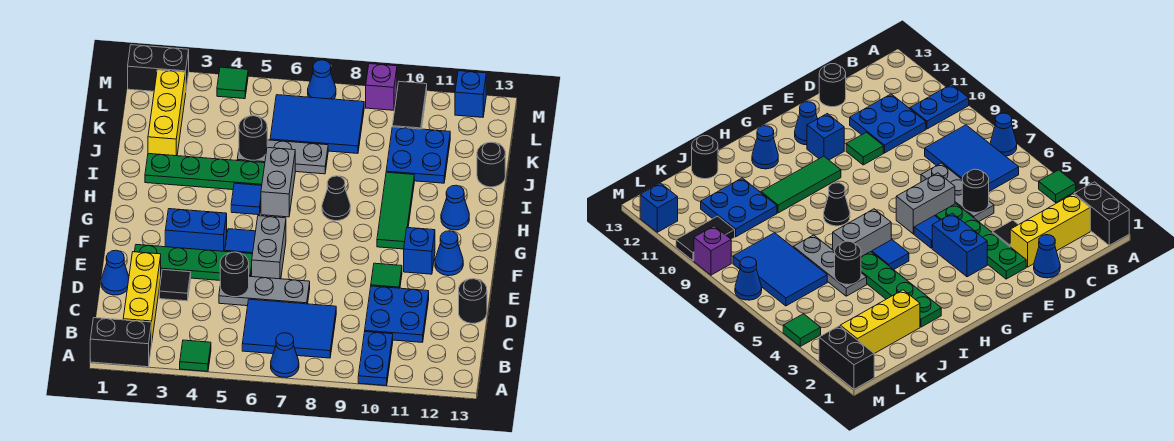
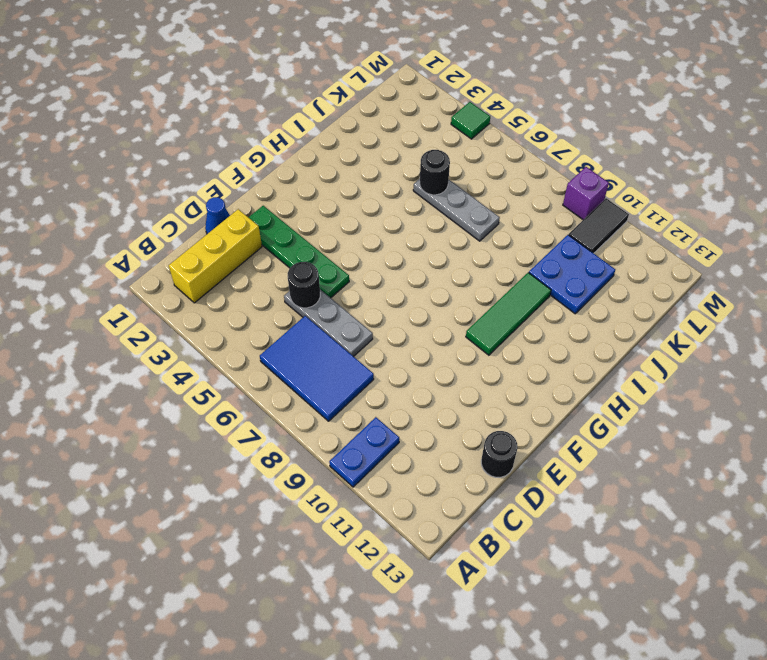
none -> black 1x2 brick [90,318,152,367]
none -> green 1x1 tile [180,340,211,371]
none -> blue 1x1 cone [271,333,299,377]
none -> blue 2x2 plate [365,286,429,342]

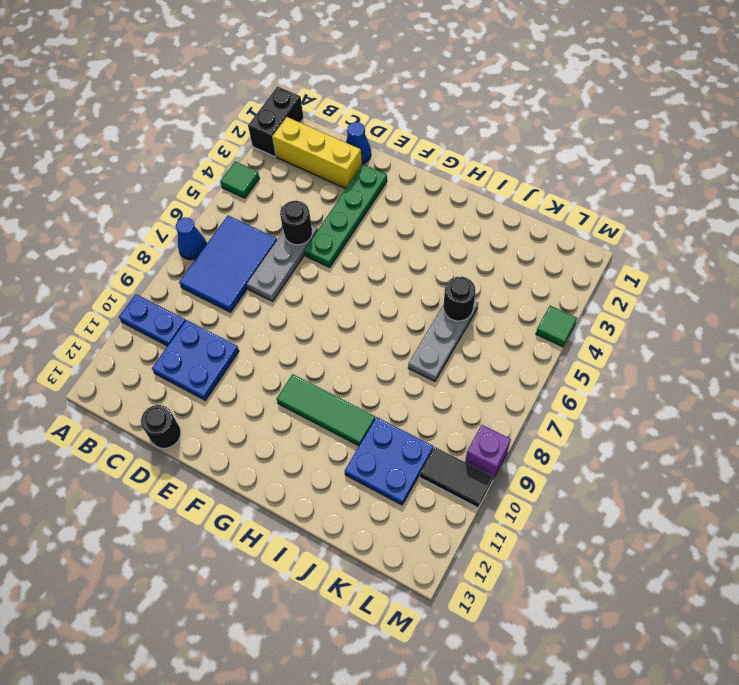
none -> black 1x1 tile [159,270,191,301]
none -> grey 1x2 brick [252,216,286,279]
none -> green 1x1 tile [371,263,402,288]
none -> blue 1x2 brick [165,209,227,251]

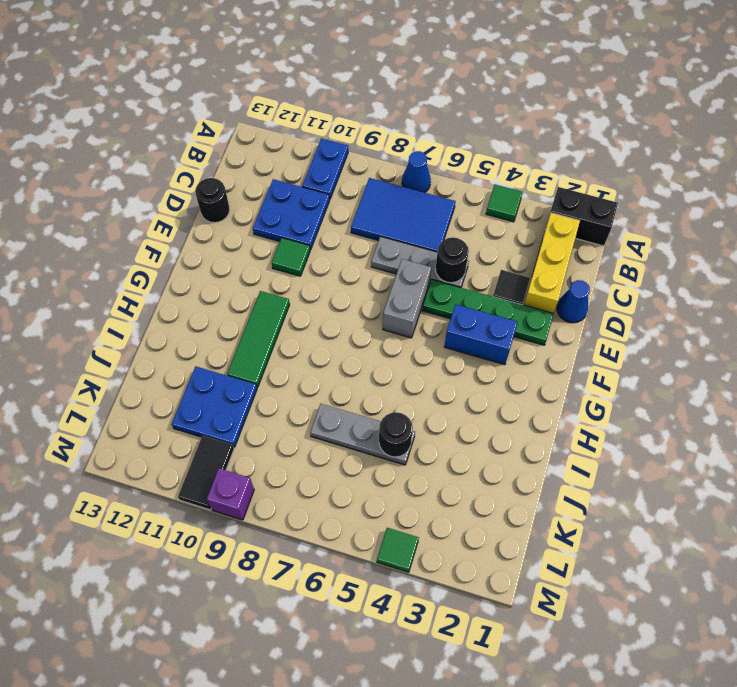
none -> blue 1x1 tile [225,229,256,254]
none -> blue 1x1 brick [404,228,435,274]
none -> blue 1x1 cone [435,231,463,276]
none -> blue 1x1 tile [231,183,262,215]

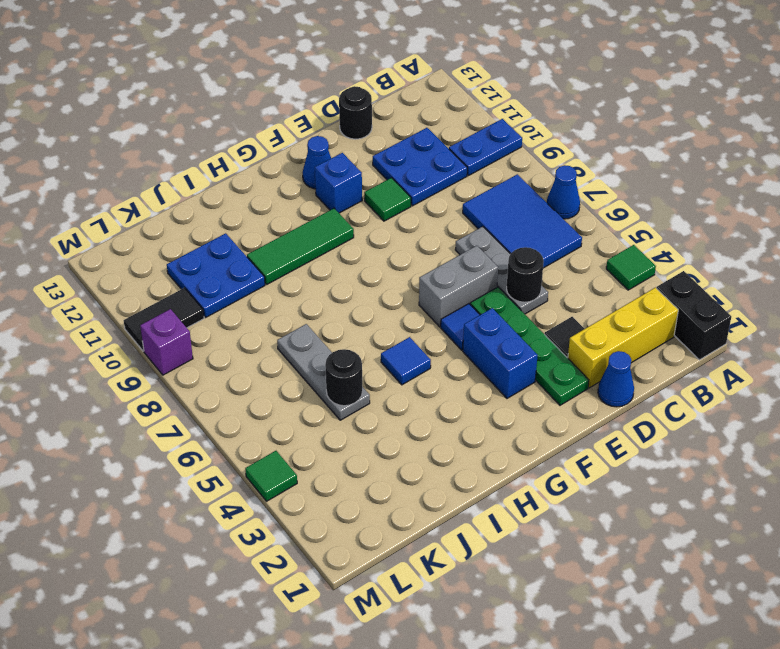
none -> grey 1x2 brick [261,148,295,217]
none -> black 1x1 cone [322,176,350,221]
none -> blue 1x1 cone [441,185,469,230]
none -> green 1x4 plate [145,154,265,190]

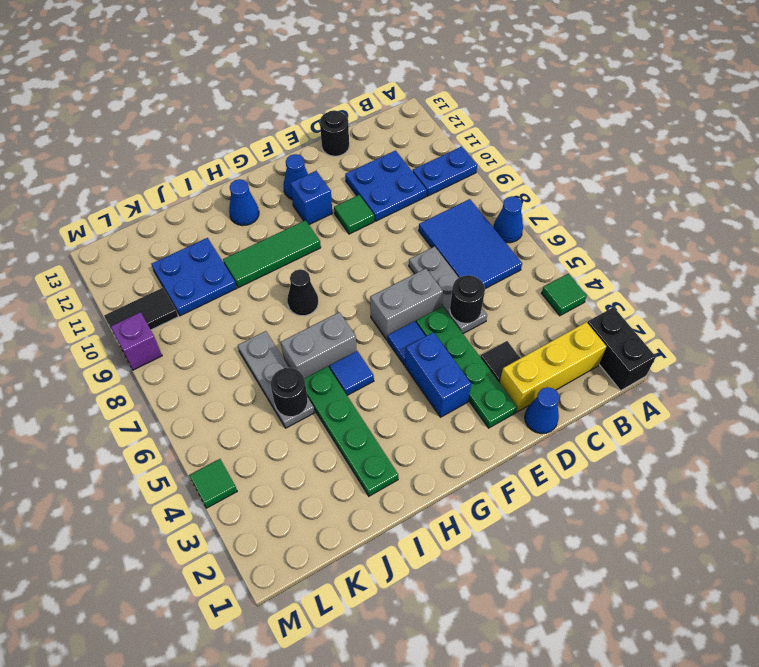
none -> yellow 1x3 brick [148,70,186,156]
none -> black 1x1 round brick [477,142,505,187]
none -> blue 2x3 tile [270,95,364,154]
none -> black 1x2 brick [128,45,189,91]

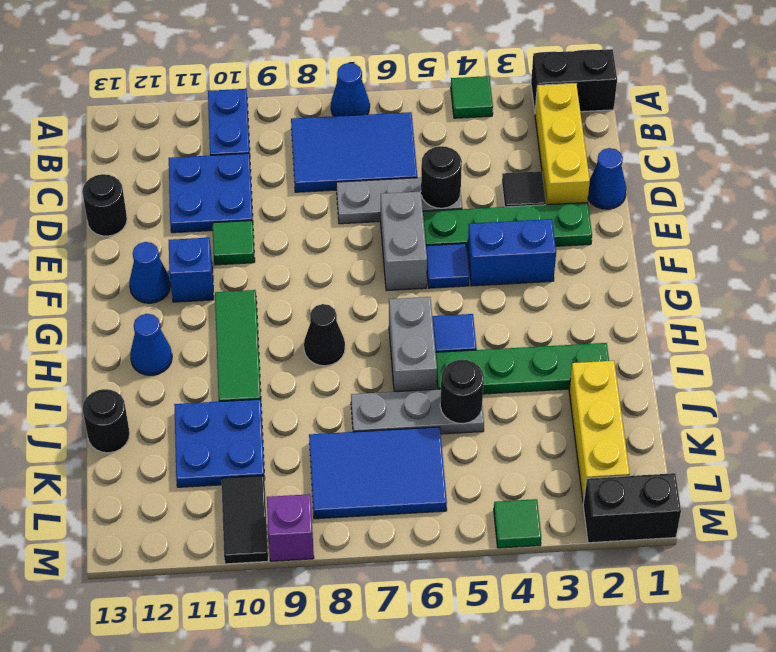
none -> blue 1x1 cone [308,60,336,99]
none -> blue 1x1 brick [455,71,486,117]

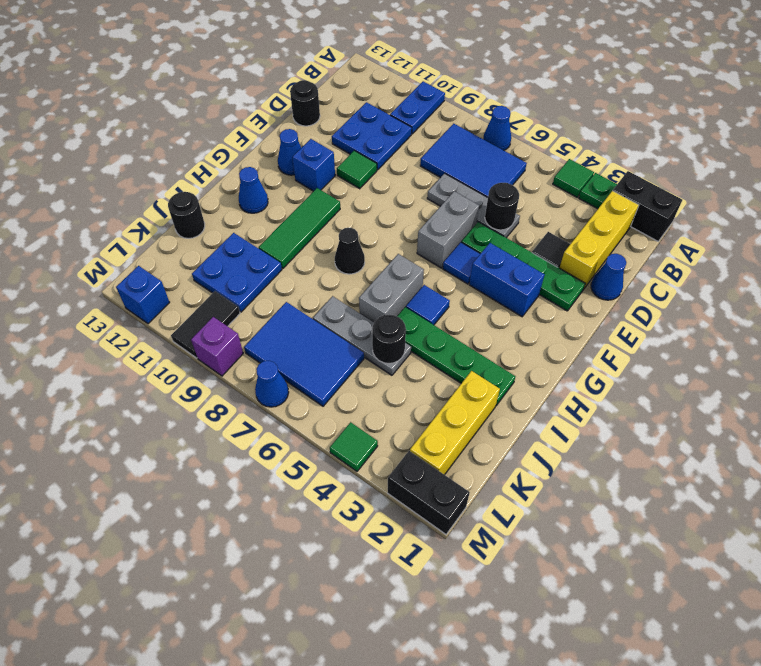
green 1x1 plate [579,173,617,209] -> none

